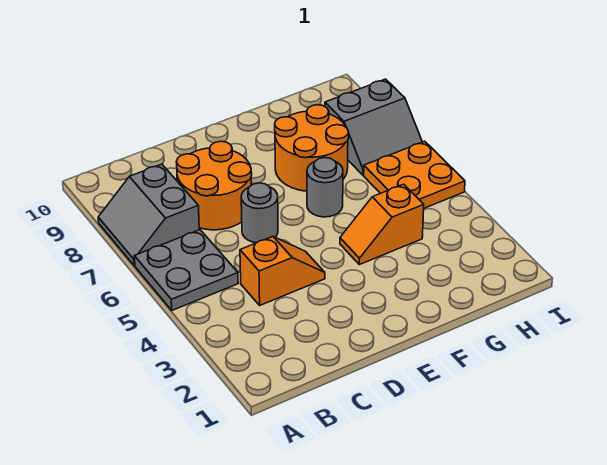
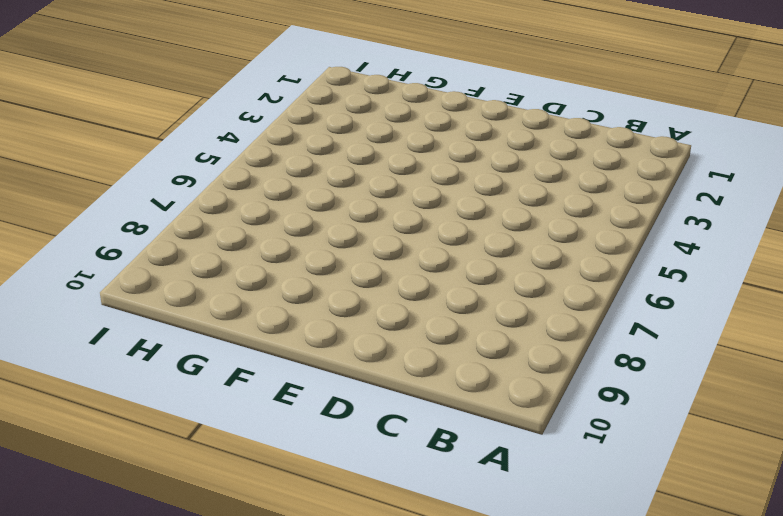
none -> grey 2x2 plate [134,230,238,310]
none -> grey 2x2 slope [98,164,199,266]

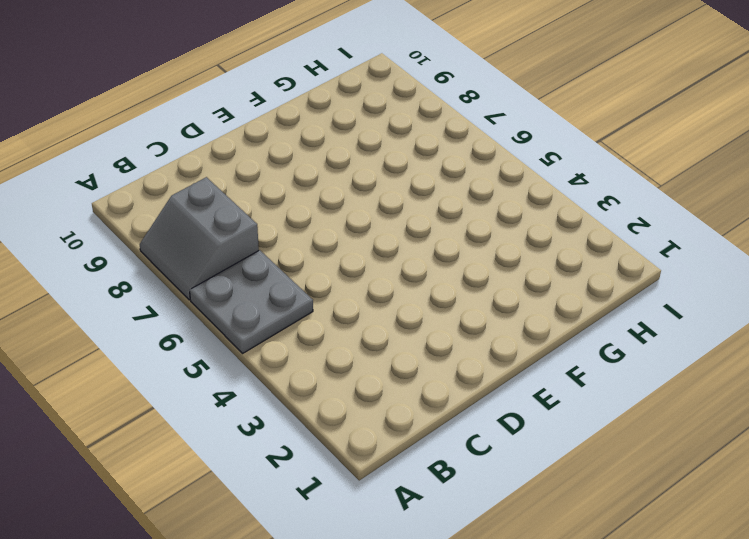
none -> orange 1x2 slope [240,237,325,305]
none -> orange 2x2 round brick [177,141,252,230]

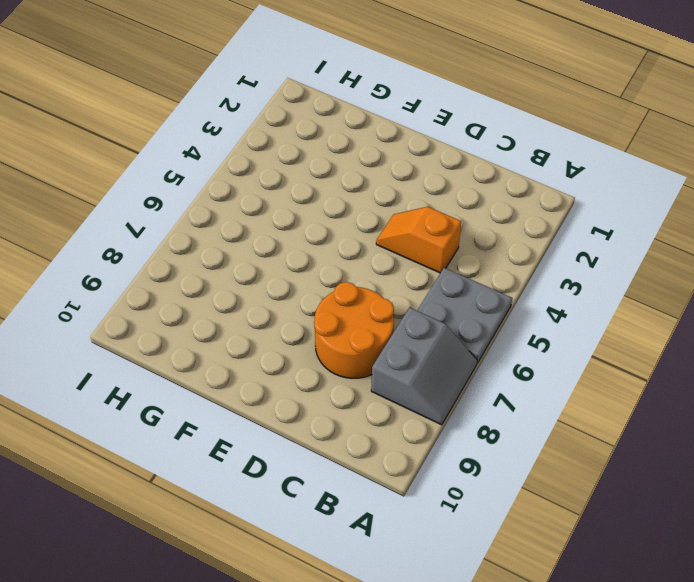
none -> grey 1x1 round brick [241,183,278,243]
none -> orange 1x2 slope [340,184,424,265]

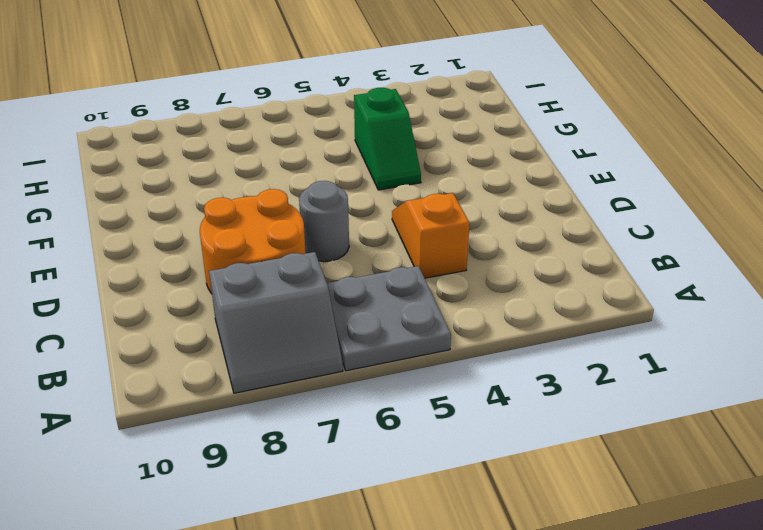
green 1x2 slope [354,88,421,190] -> orange 1x2 slope [340,184,424,265]
none -> grey 1x1 round brick [307,158,343,217]
none -> orange 2x2 round brick [275,105,349,191]

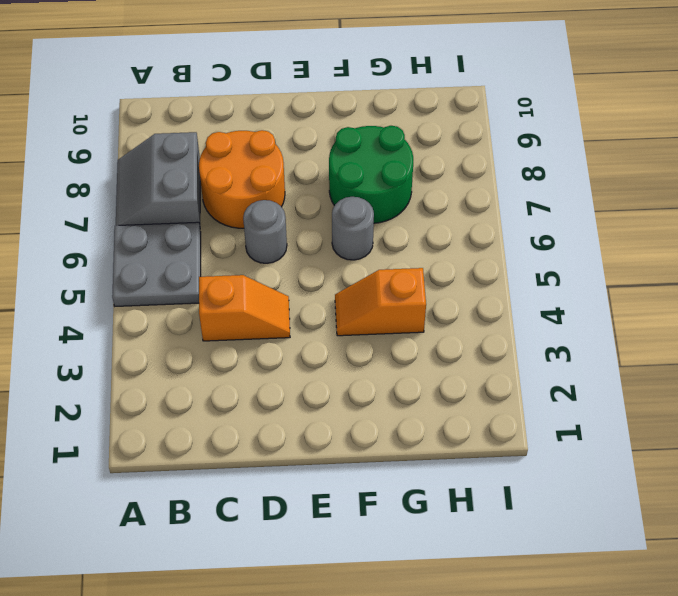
green 2x2 round brick [329,126,413,223] -> orange 2x2 round brick [275,105,349,191]
none -> orange 2x2 plate [364,141,465,208]
none -> grey 2x2 slope [325,79,422,175]

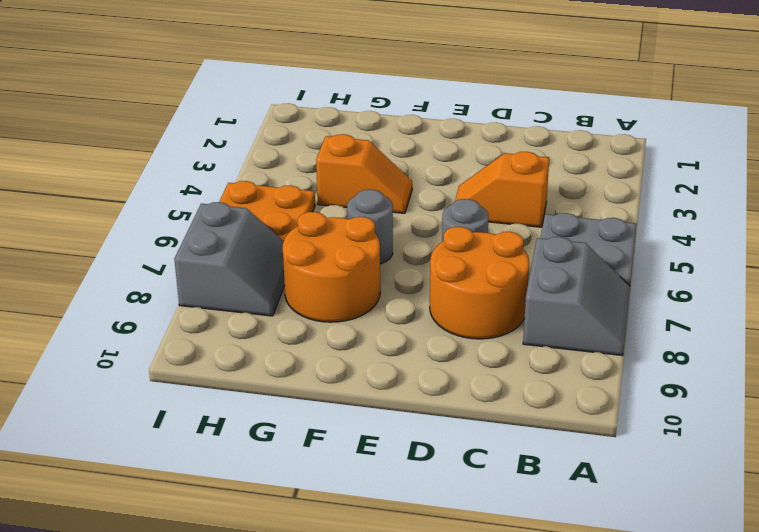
grey 2x2 slope [174,202,285,316] -> grey 2x2 slope turned to [325,79,422,175]

